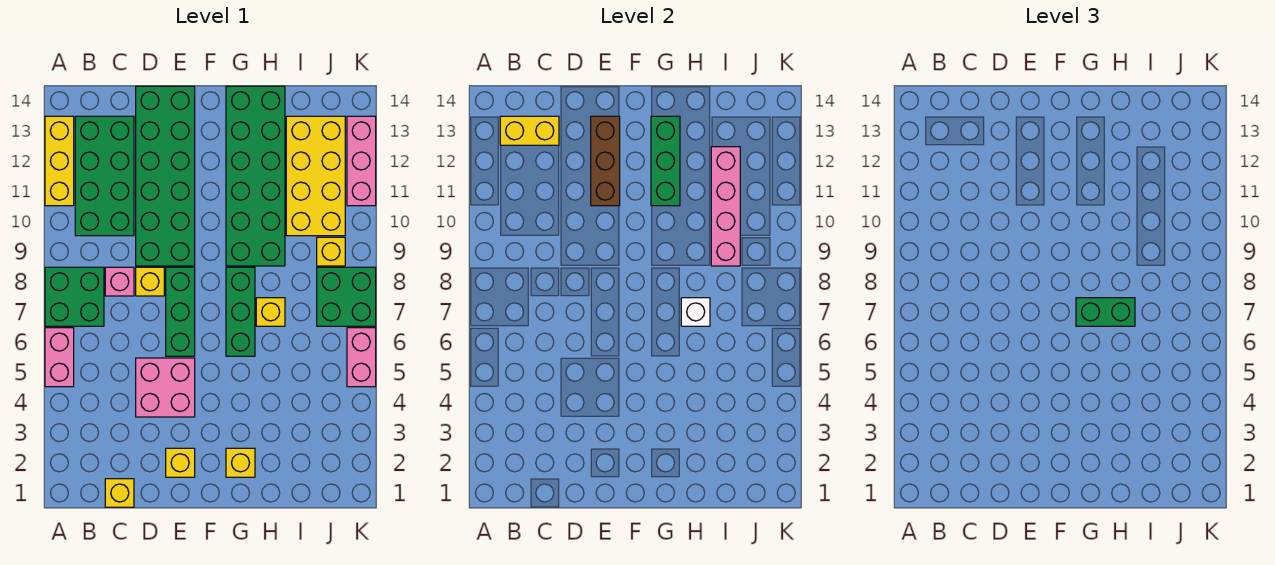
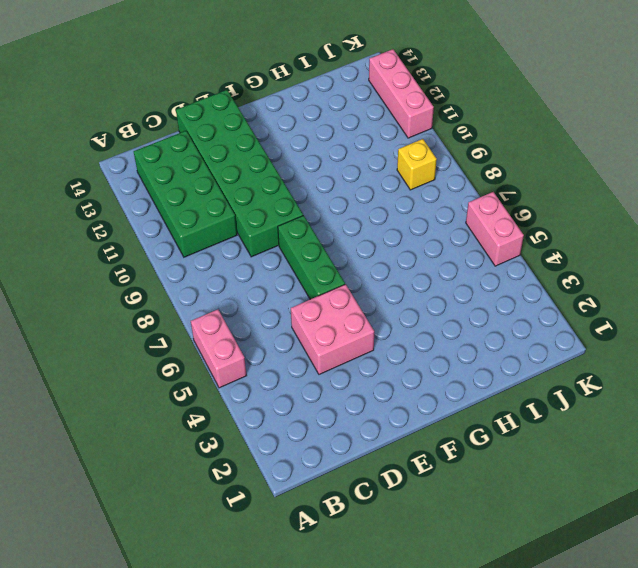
none -> green 2x2 brick [45,267,104,326]
none -> yellow 1x3 brick [45,116,74,206]
none -> yellow 1x1 brick [105,479,134,507]

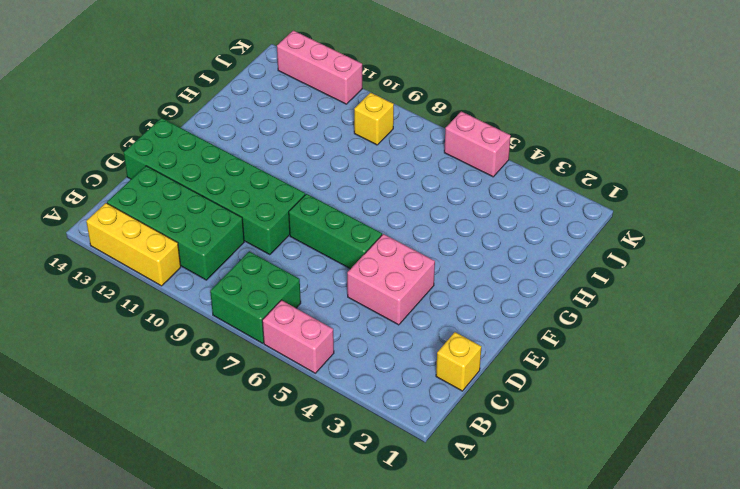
none -> pink 1x1 brick [105,267,134,296]
none -> yellow 1x1 brick [136,267,164,296]
none -> yellow 1x1 brick [166,448,195,477]

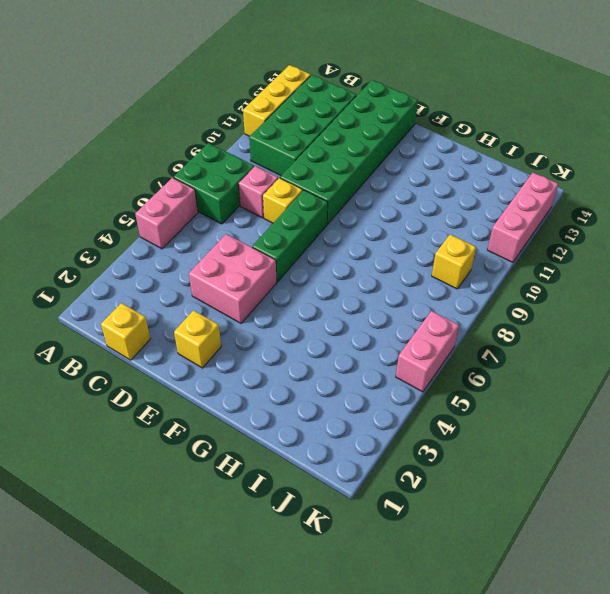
none -> yellow 1x1 brick [226,448,255,477]
none -> green 1x3 brick [226,267,255,356]
none -> green 2x6 brick [226,86,285,266]

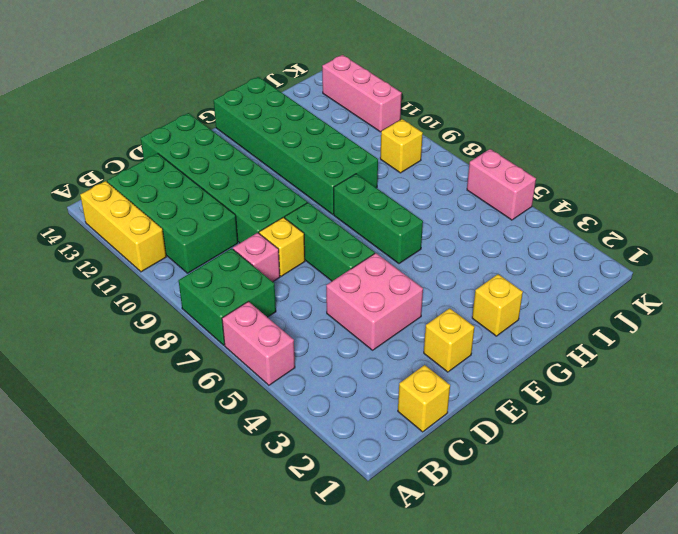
none -> yellow 1x1 brick [256,298,285,326]
none -> yellow 2x4 brick [286,116,345,236]
none -> green 2x2 brick [317,267,376,326]

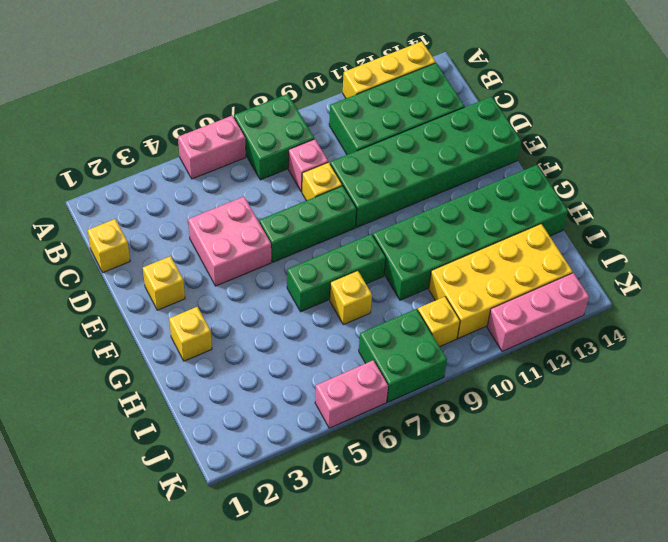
none -> yellow 1x2 brick [500,116,559,145]
none -> brown 1x3 brick [591,116,620,206]
none -> green 1x3 brick [651,116,680,206]

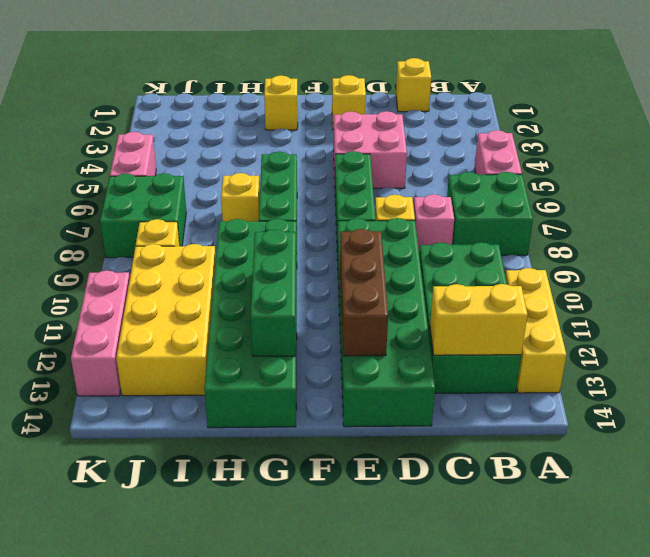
none -> white 1x1 brick [681,298,710,326]
none -> pink 1x4 brick [711,147,740,266]
none -> green 1x2 brick [1076,298,1135,326]

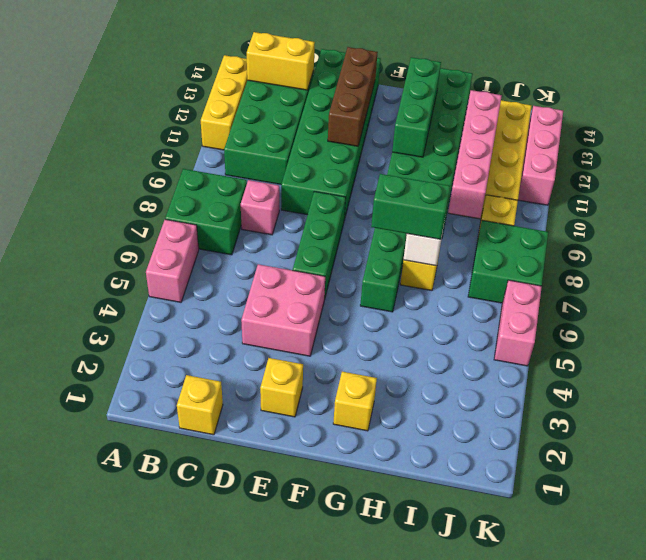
none -> yellow 1x1 brick [136,267,164,296]

